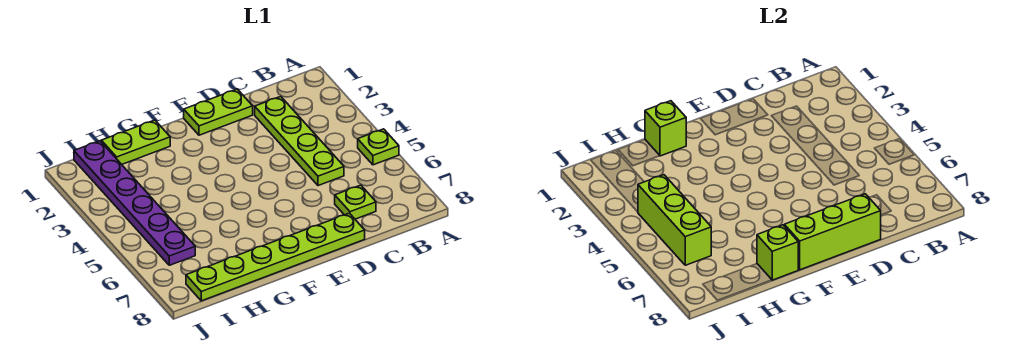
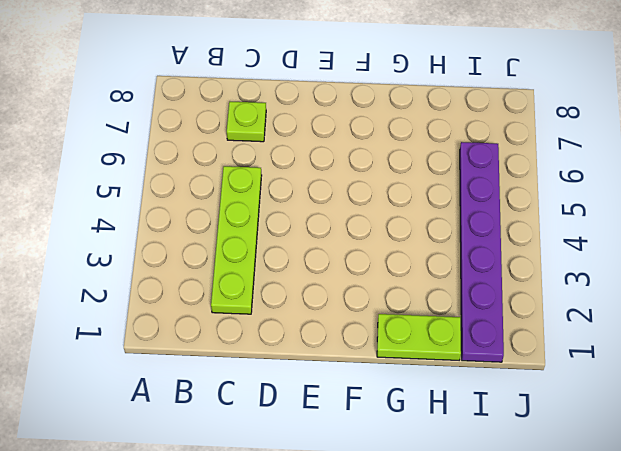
none -> lime 1x1 plate [358,129,399,165]
none -> lime 1x2 plate [184,89,253,135]

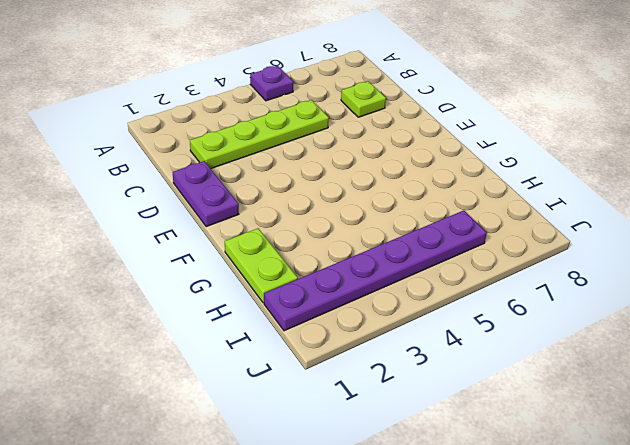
purple 1x1 plate [250,66,294,101] -> lime 1x1 plate [358,129,399,165]
purple 1x2 plate [173,161,239,227] -> lime 1x2 plate [184,89,253,135]
none -> lime 1x6 plate [186,213,365,301]
none -> lime 1x3 brick [784,194,881,270]

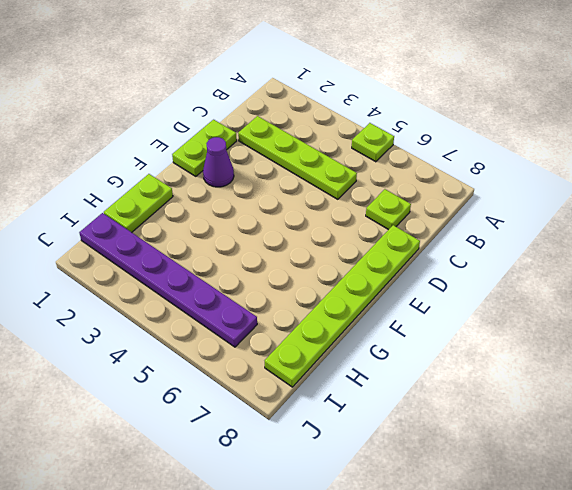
purple 1x1 cone [203,137,234,187] -> none
none -> lime 1x3 brick [784,194,881,270]
none -> lime 1x1 brick [645,101,686,156]

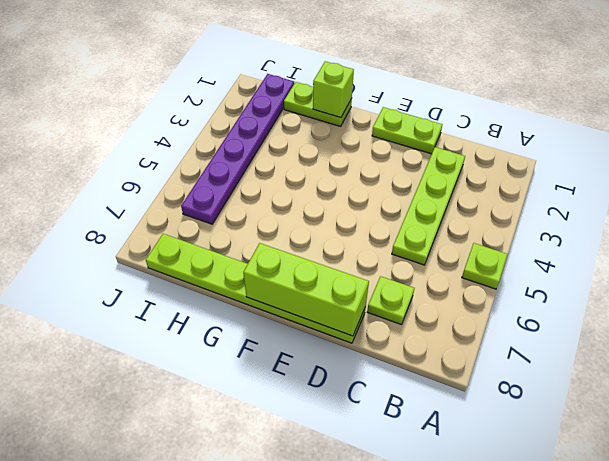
none -> lime 1x1 brick [757,225,798,280]
none -> lime 1x3 brick [638,175,711,265]

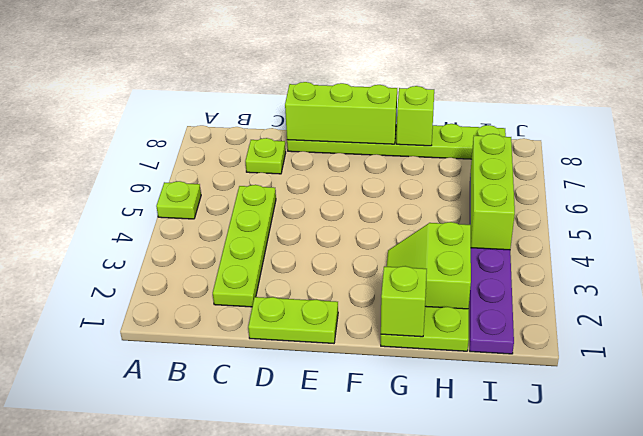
lime 2x2 slope [387,222,471,309] -> none

